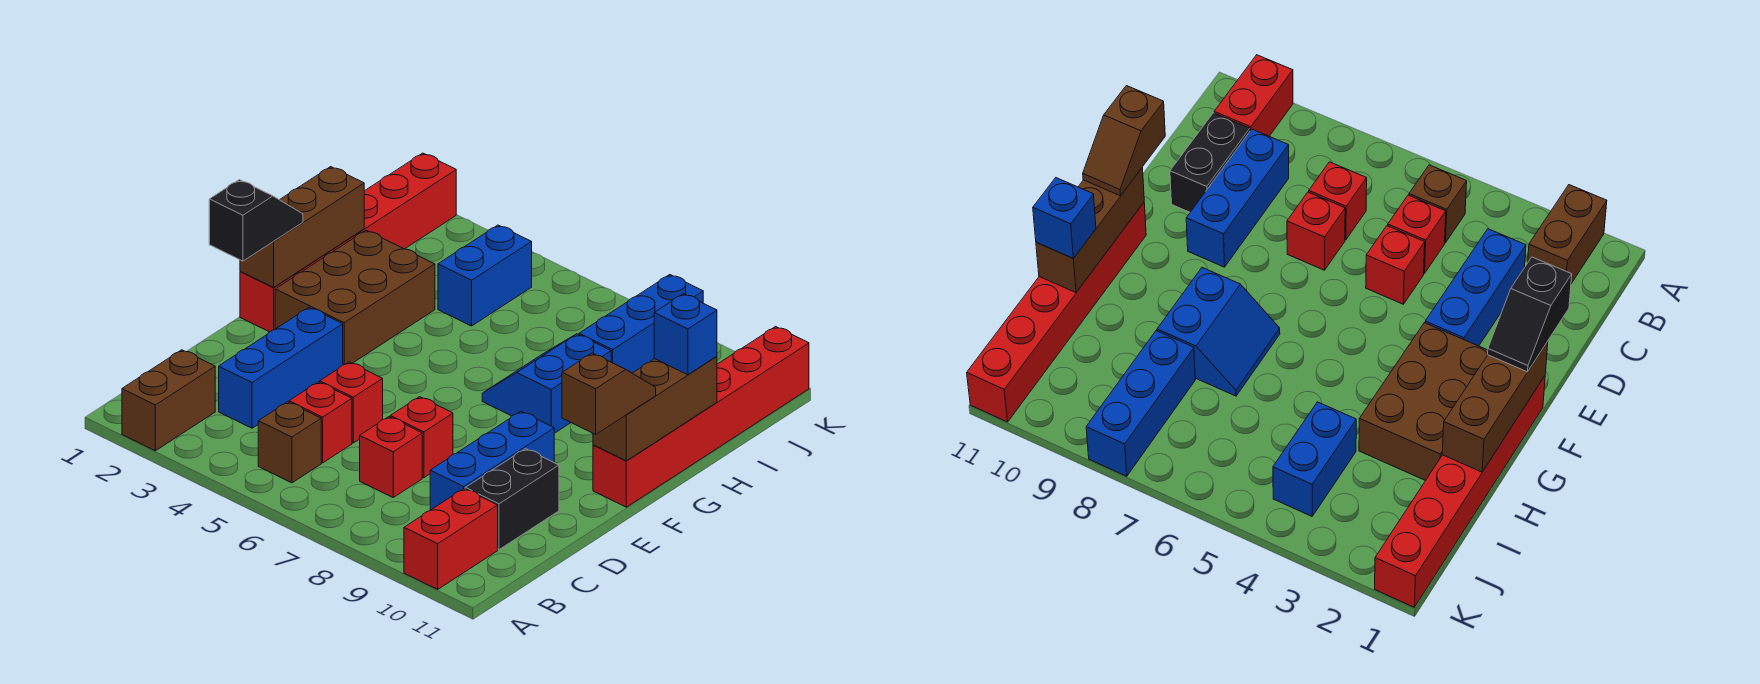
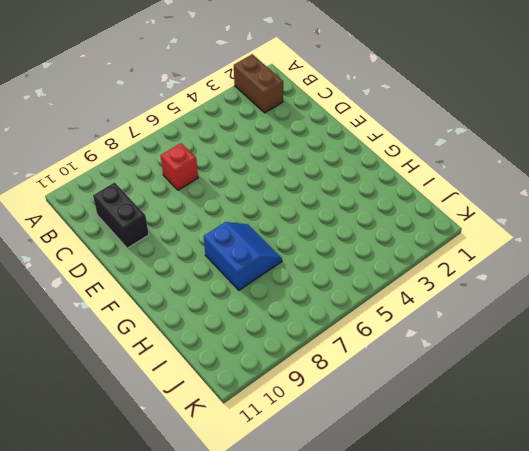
none -> red 1x2 brick [404,489,498,589]
none -> brown 1x1 brick [258,402,321,483]
none -> blue 1x3 brick [219,307,343,428]

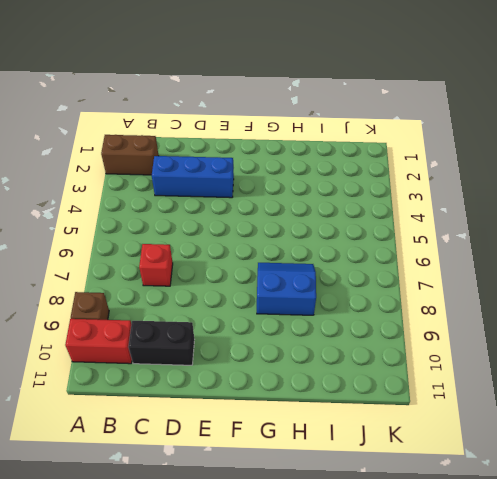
brown 1x1 brick [71,292,109,320] -> brown 1x1 brick moved to [258,402,321,483]
none -> red 1x1 brick [289,382,352,463]
none -> blue 1x3 brick [430,412,554,510]
none -> red 1x1 brick [320,362,383,443]

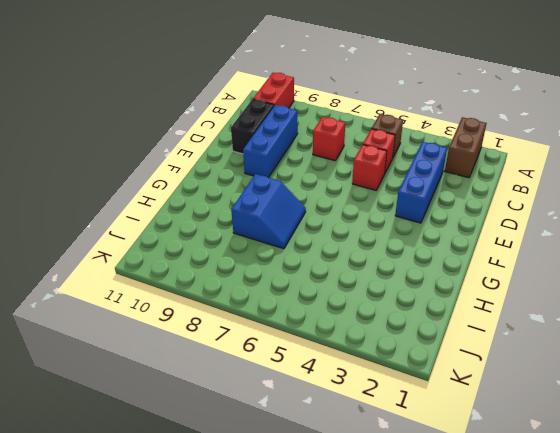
none -> red 1x1 brick [390,397,453,478]
none -> red 1x6 brick [240,153,456,332]
none -> brown 2x3 brick [275,230,435,365]

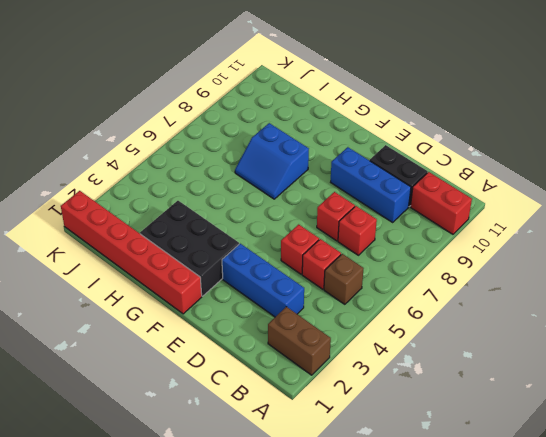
black 2x3 brick [140,201,239,296] -> brown 2x3 brick [275,230,435,365]
none -> red 1x6 brick [593,327,809,507]
none -> blue 1x2 brick [438,225,532,326]
none -> blue 1x3 brick [579,275,703,373]

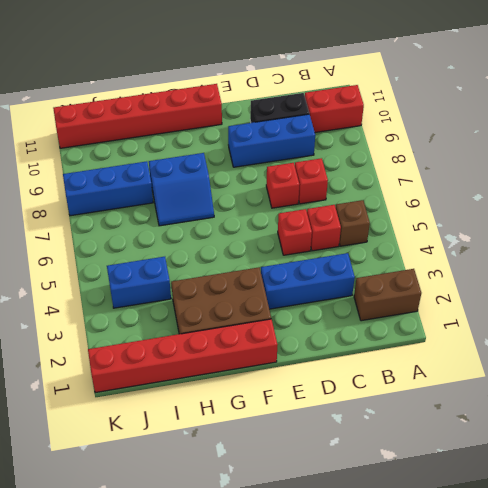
none -> brown 1x3 brick [240,167,364,287]
none -> brown 1x3 brick [593,356,717,461]
none -> black 1x2 slope [209,180,303,261]

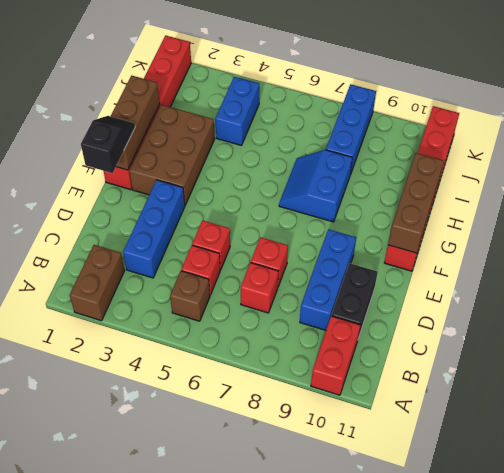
none -> brown 1x2 slope [562,353,656,434]
none -> blue 1x1 brick [654,294,717,375]

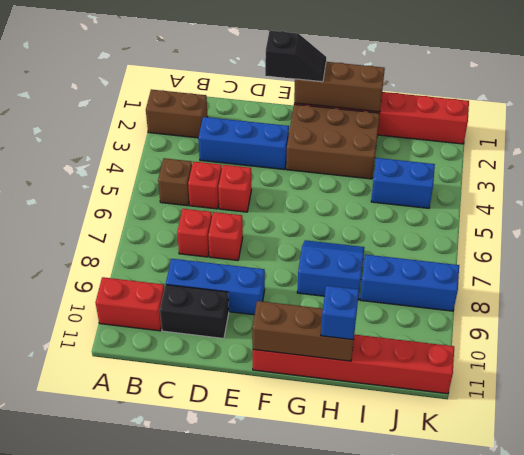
none -> brown 1x2 slope [562,353,656,434]

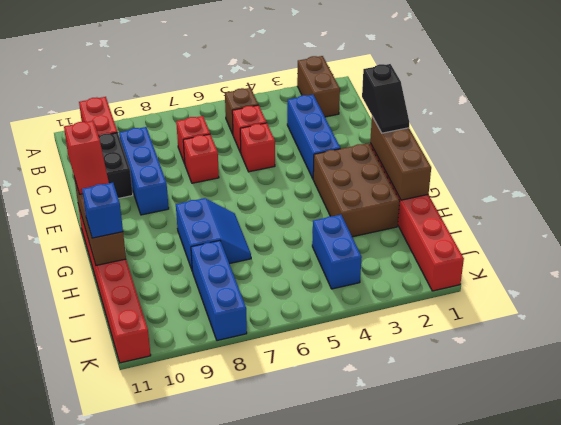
red 1x2 slope [64,121,109,194] -> brown 1x2 slope [562,353,656,434]

